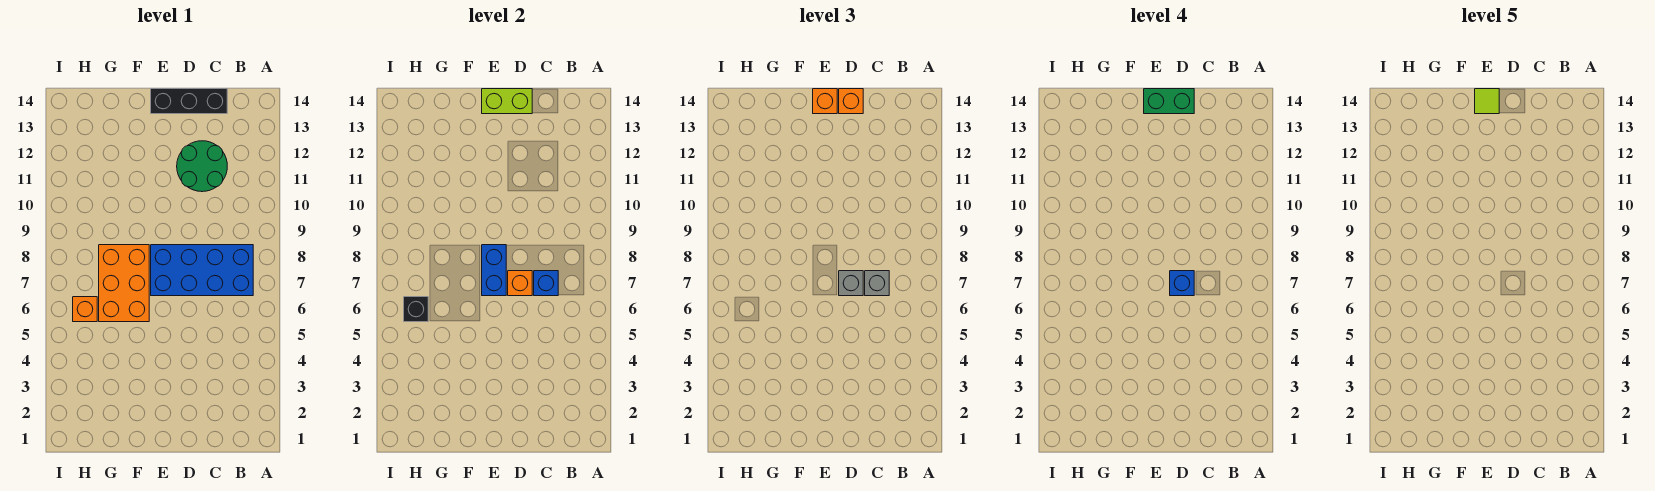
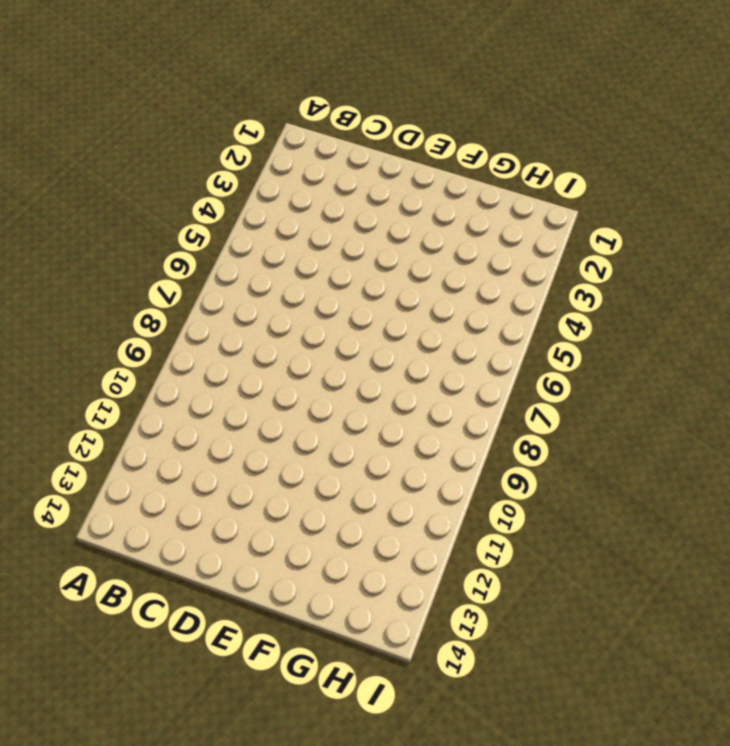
none -> blue 2x4 brick [151,245,253,296]
none -> green 2x2 round brick [177,141,227,192]
none -> black 1x3 brick [151,89,227,114]

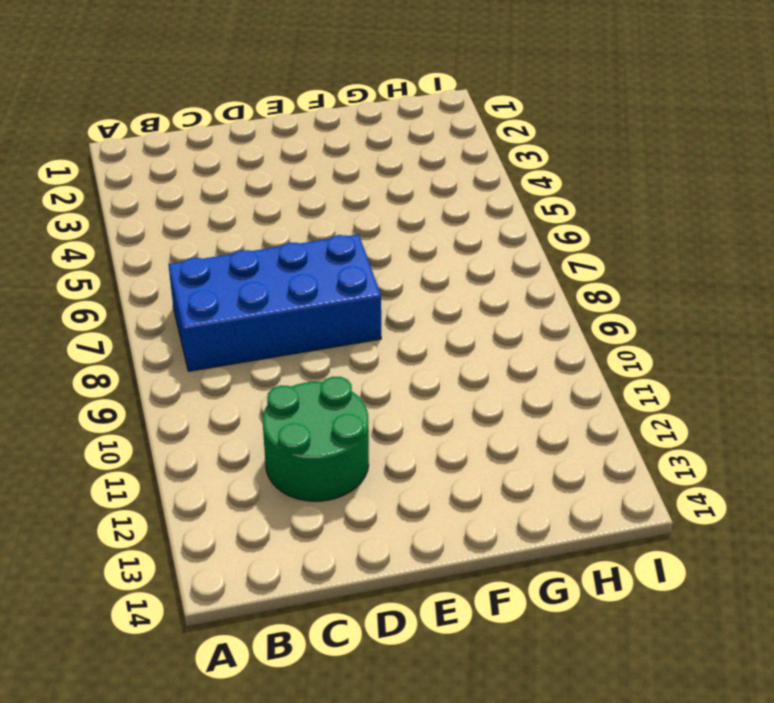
none -> black 1x3 brick [151,89,227,114]
none -> orange 2x3 brick [99,245,149,322]
none -> orange 1x1 brick [73,297,97,322]

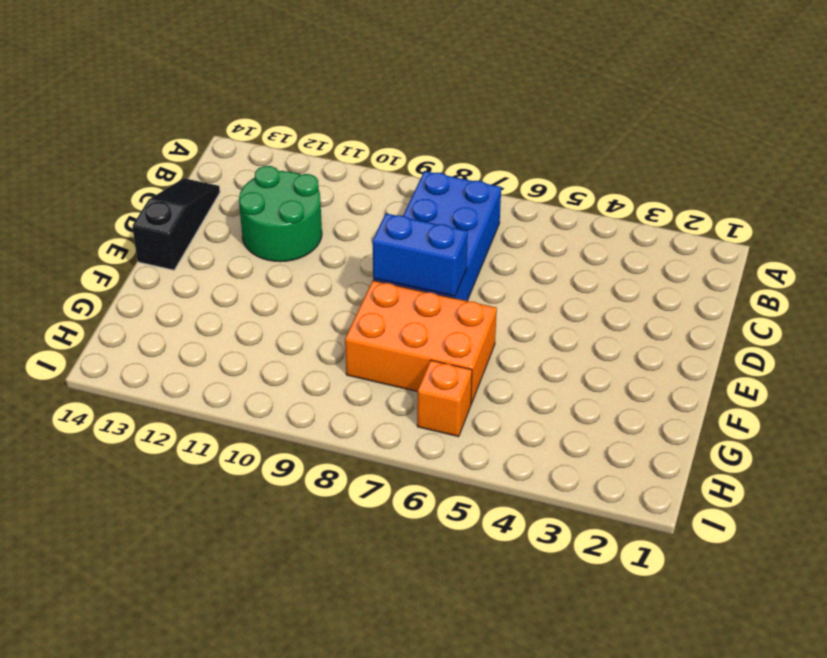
black 1x3 slope [132,178,220,270] -> black 1x3 brick [151,89,227,114]
none -> blue 1x1 brick [534,271,558,296]
none -> orange 1x1 brick [508,271,532,296]
none -> lime 1x2 brick [482,89,532,114]

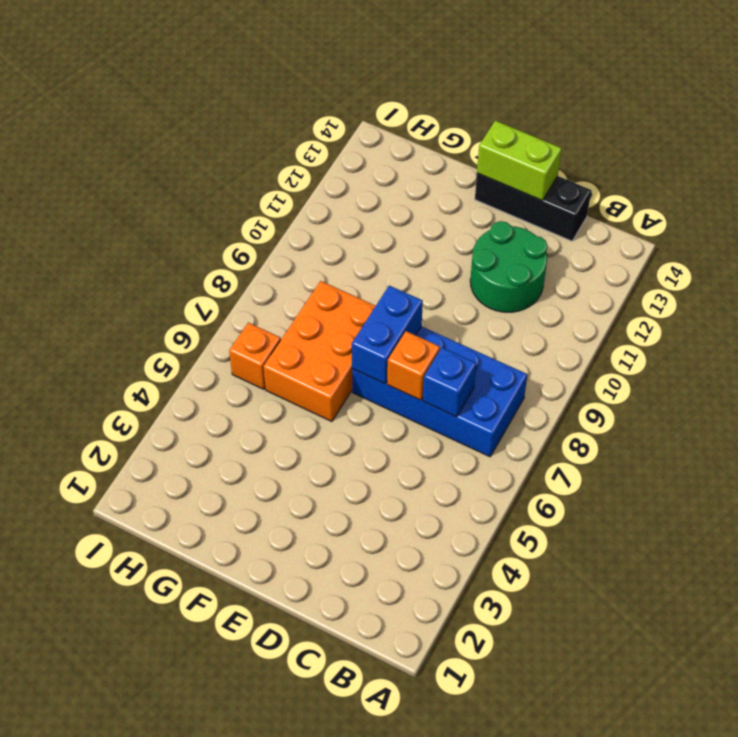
none -> black 1x1 brick [404,297,428,322]
none -> grey 1x1 brick [865,271,889,296]
none -> grey 1x1 brick [839,271,863,296]

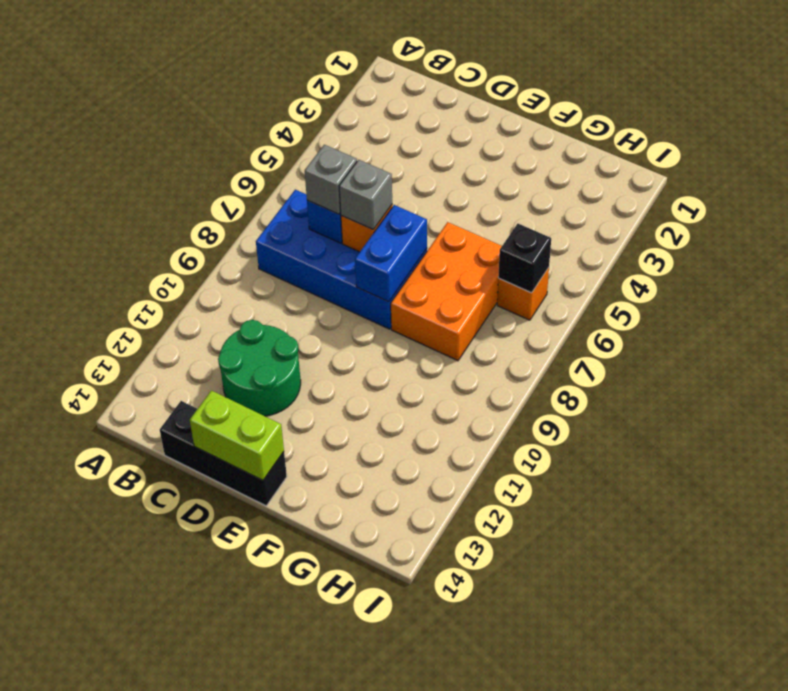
none -> orange 1x1 brick [839,89,863,114]
none -> orange 1x1 brick [813,89,837,114]
none -> blue 1x1 brick [1170,271,1194,296]

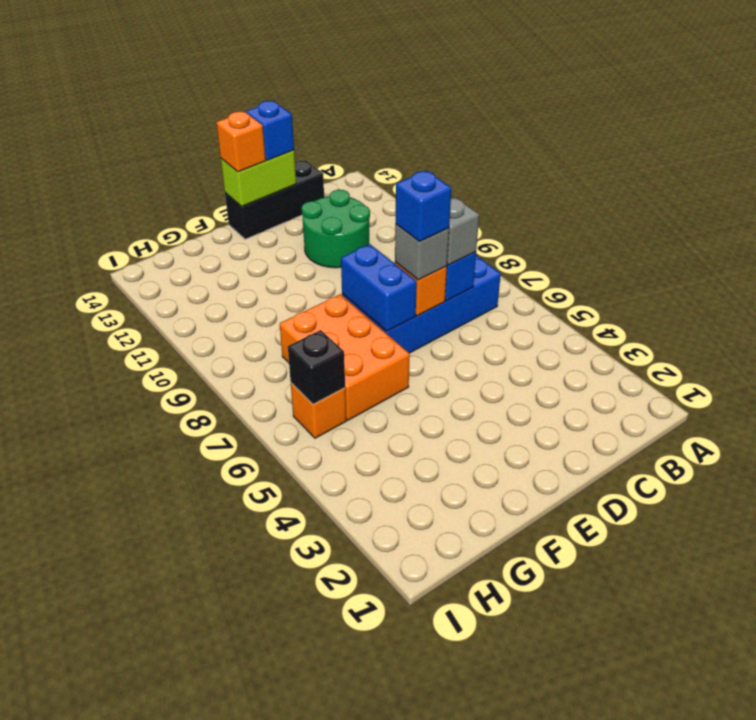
blue 1x1 brick [246,101,294,161] -> orange 1x1 brick [839,89,863,114]
none -> green 1x2 brick [1144,89,1194,114]
none -> lime 1x1 tile [1475,89,1499,114]

